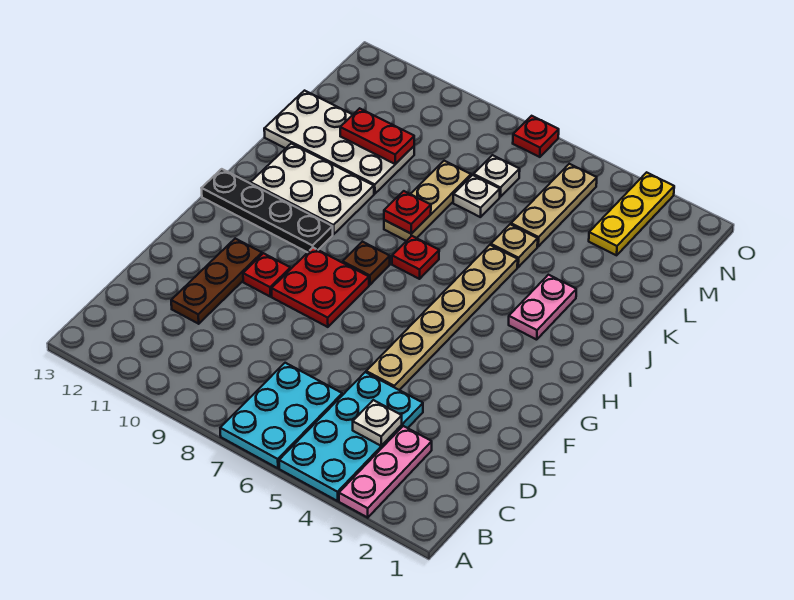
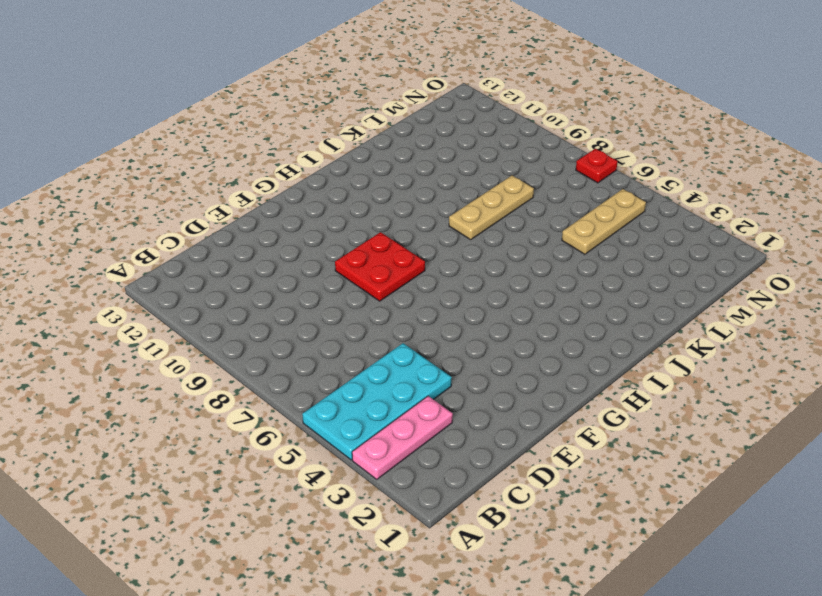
none -> cyan 2x3 plate [220,363,342,468]
none -> brown 1x3 plate [171,239,262,324]
none -> tan 1x6 plate [366,245,518,390]

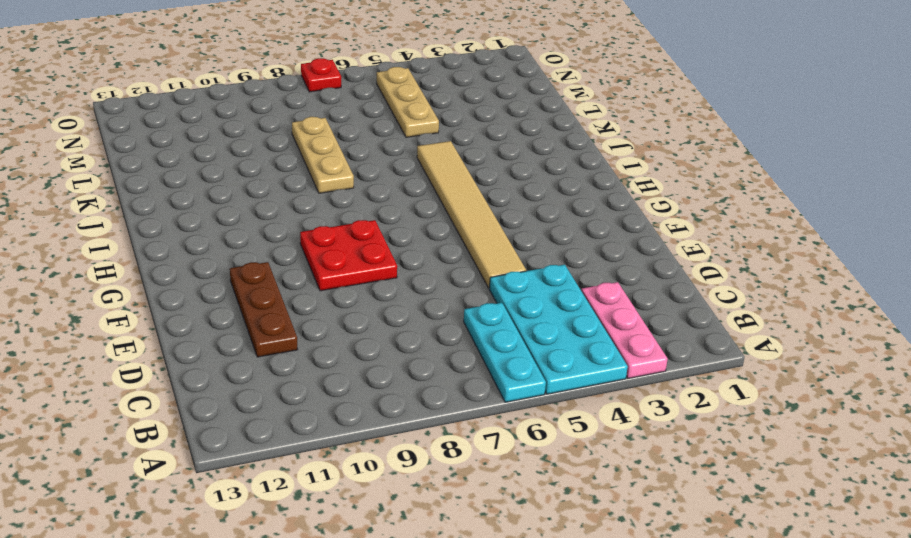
cyan 1x3 plate [464,303,546,402] -> cyan 2x3 plate [220,363,342,468]
tan 1x6 tile [417,141,526,288] -> tan 1x6 plate [366,245,518,390]
none -> red 1x1 plate [243,253,290,296]
none -> brown 1x1 plate [343,242,390,285]
none -> black 1x4 plate [202,169,333,252]

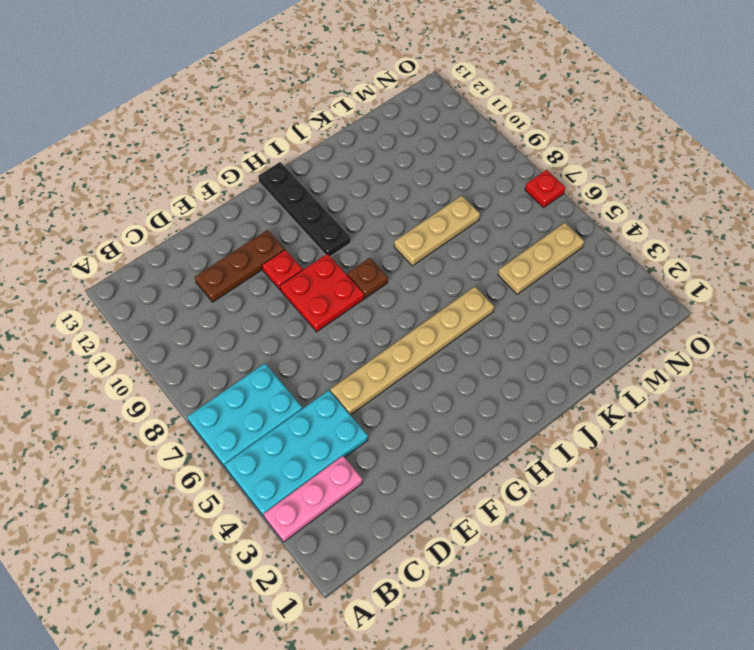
none -> pink 1x2 plate [509,275,576,340]
none -> red 1x1 plate [392,236,439,279]
none -> white 2x3 plate [250,144,374,234]

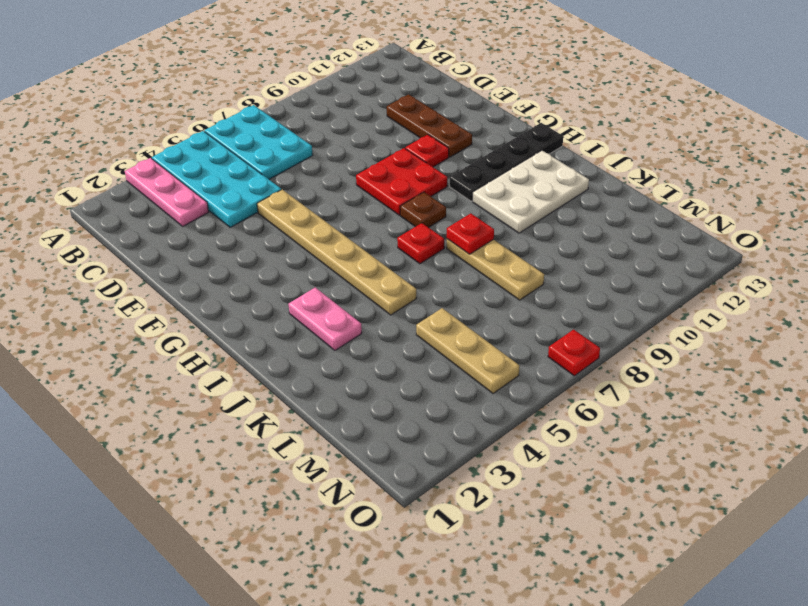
none -> tan 1x1 plate [491,224,538,267]
none -> white 2x4 plate [264,91,414,194]
none -> white 1x1 plate [453,175,500,217]

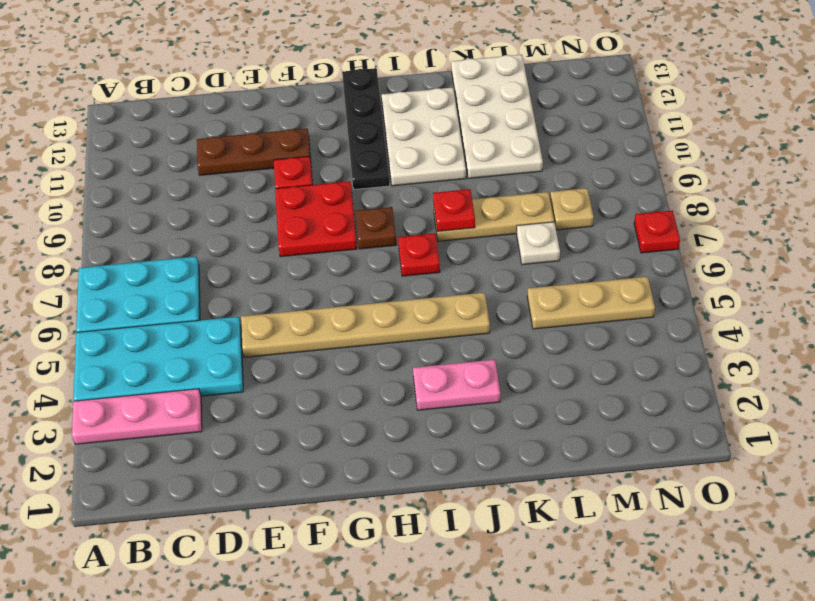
tan 1x1 plate [550,188,594,230] -> tan 1x1 plate moved to [491,224,538,267]
none -> yellow 1x3 plate [589,172,674,255]
none -> white 1x1 plate [473,155,520,197]
none -> white 1x1 plate [353,400,402,446]

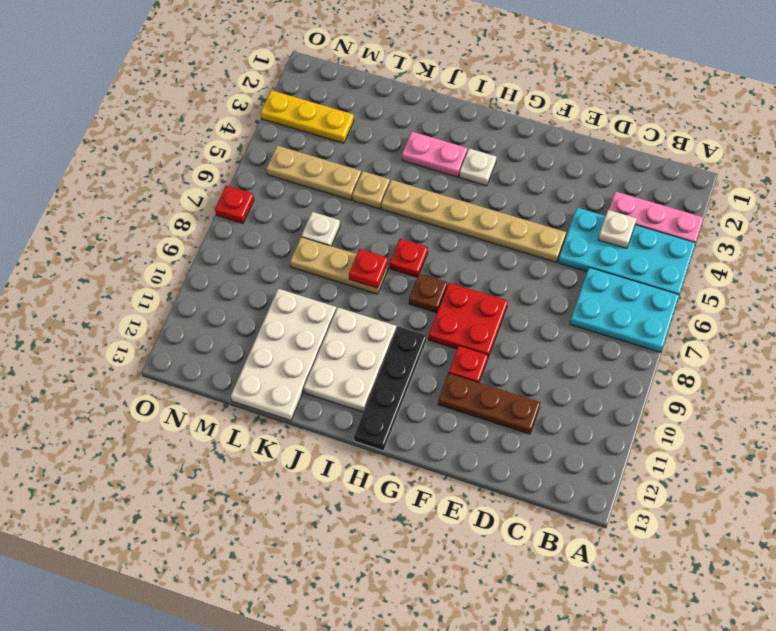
white 1x1 plate [459,148,496,186] -> white 1x1 plate moved to [473,155,520,197]
none -> red 1x2 plate [340,108,414,164]

